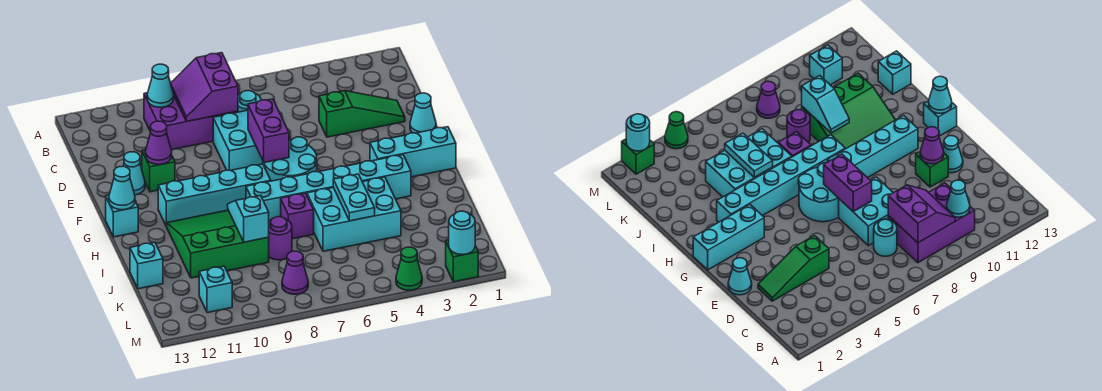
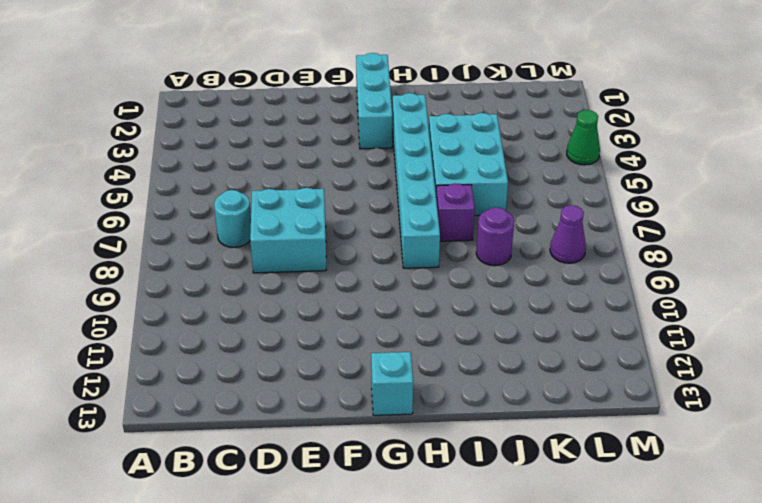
none -> purple 2x3 brick [144,93,238,150]
none -> green 1x3 slope [319,91,405,137]
none -> cyan 1x1 cone [410,93,436,133]

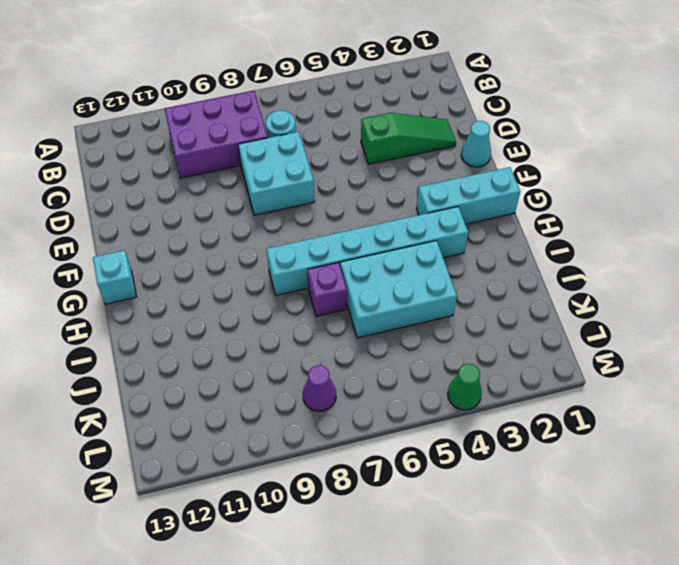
none -> green 1x1 brick [142,150,175,192]
none -> cyan 1x1 cone [123,152,145,195]
none -> cyan 2x2 round brick [263,137,317,181]

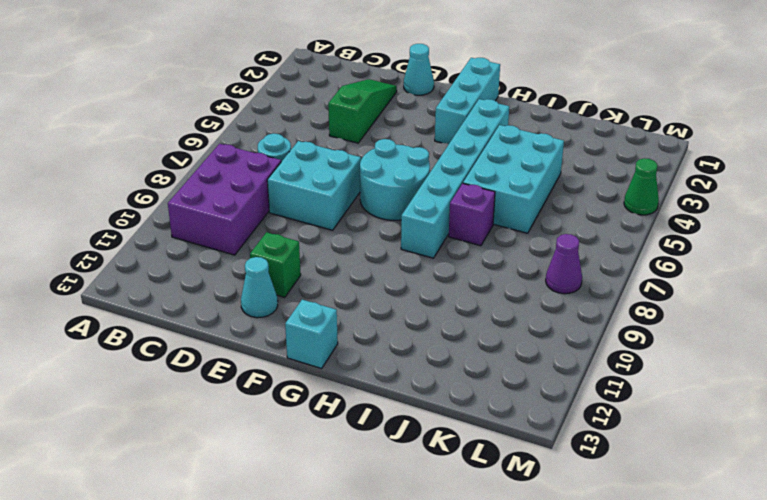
none -> cyan 1x4 brick [158,164,271,226]
none -> green 3x3 slope [167,210,269,278]
none -> purple 1x1 round brick [268,217,292,260]

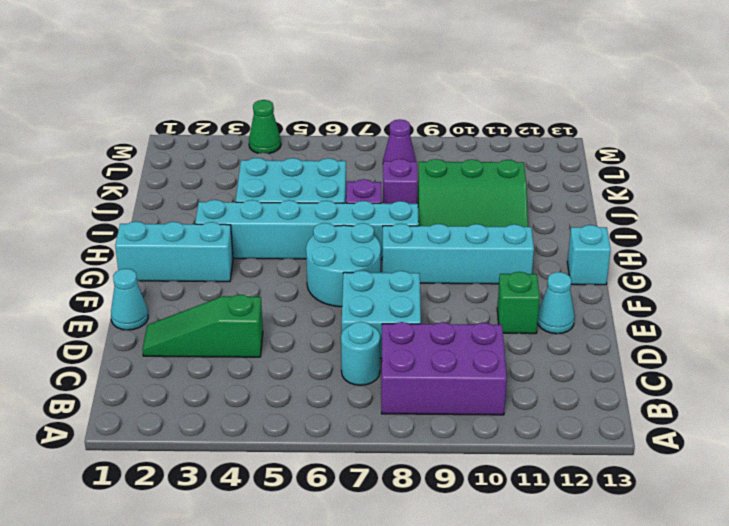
purple 1x1 brick [383,159,418,204] -> purple 1x1 round brick [268,217,292,260]
none -> cyan 1x1 brick [130,243,163,289]
none -> cyan 1x1 brick [199,266,232,313]
none -> green 1x1 brick [446,240,478,282]

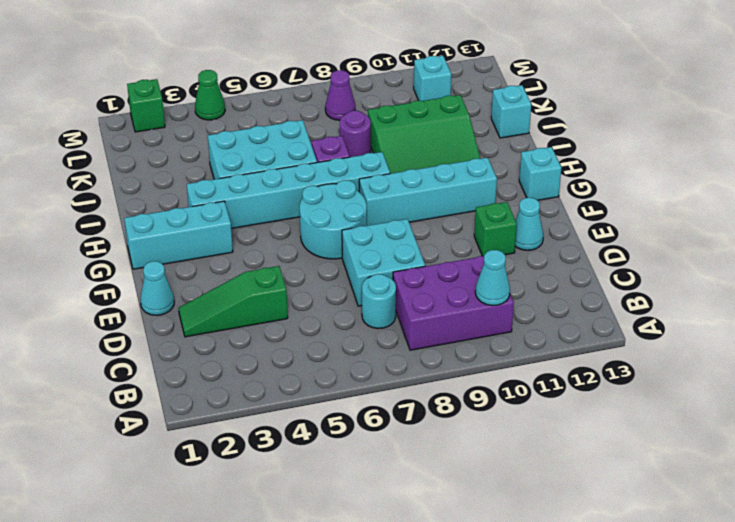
none -> purple 2x2 slope [171,53,238,122]
none -> purple 1x2 brick [248,99,289,162]
none -> purple 1x1 cone [145,121,172,165]

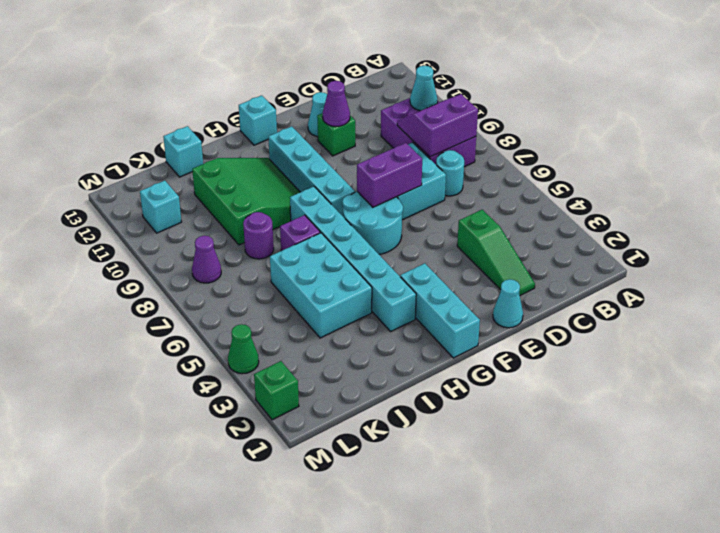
none -> cyan 1x1 cone [109,166,135,210]
none -> cyan 1x2 plate [333,174,375,221]
none -> cyan 1x2 slope [228,196,269,242]

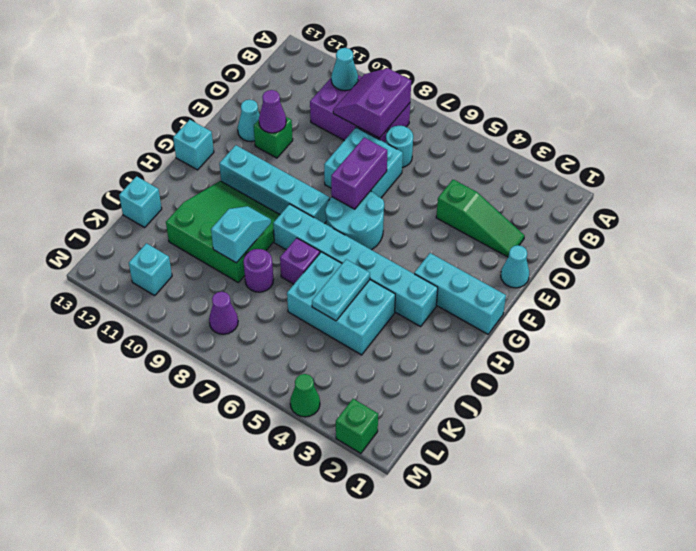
none -> cyan 1x1 cone [109,166,135,210]
none -> cyan 1x1 round brick [449,211,475,255]

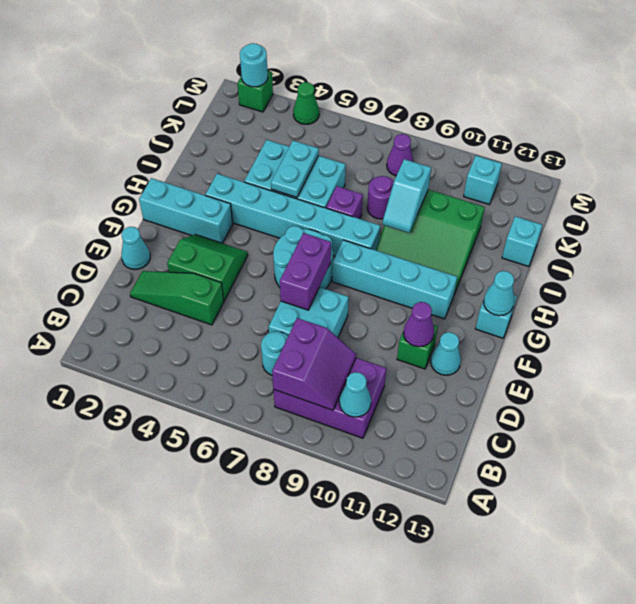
green 2x2 slope [167,235,248,301] -> none

